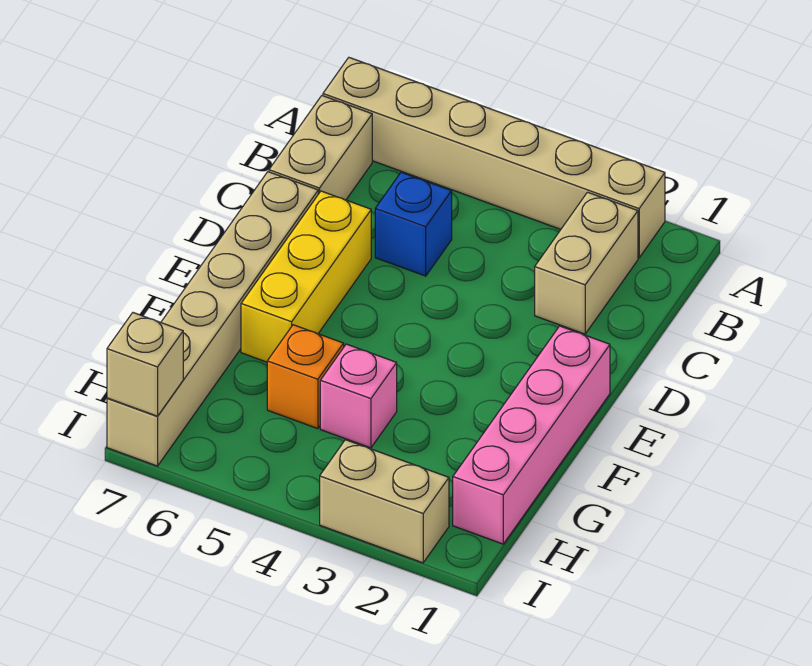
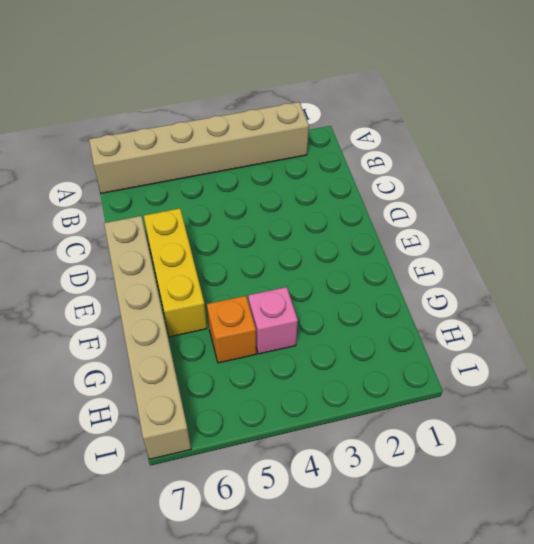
none -> tan 1x2 brick [535,192,638,334]
none -> tan 1x2 brick [269,96,372,200]

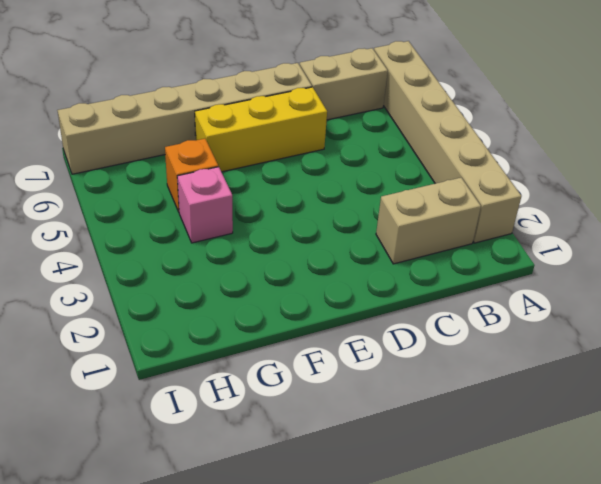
none -> blue 1x1 brick [375,172,452,276]
none -> pink 1x4 brick [453,326,610,544]

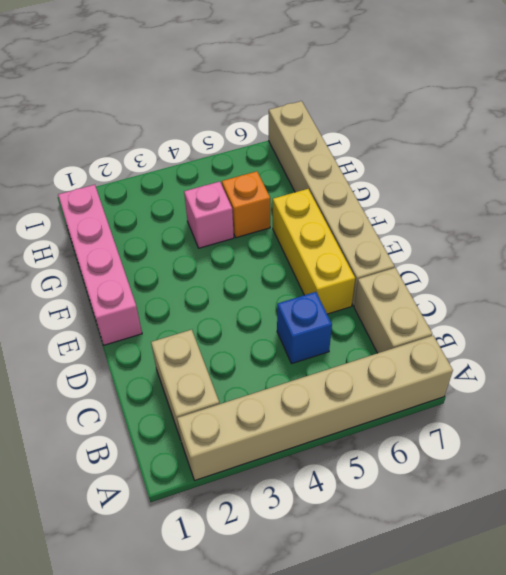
none -> tan 1x2 brick [320,440,449,563]
none -> tan 1x1 brick [107,313,183,416]

